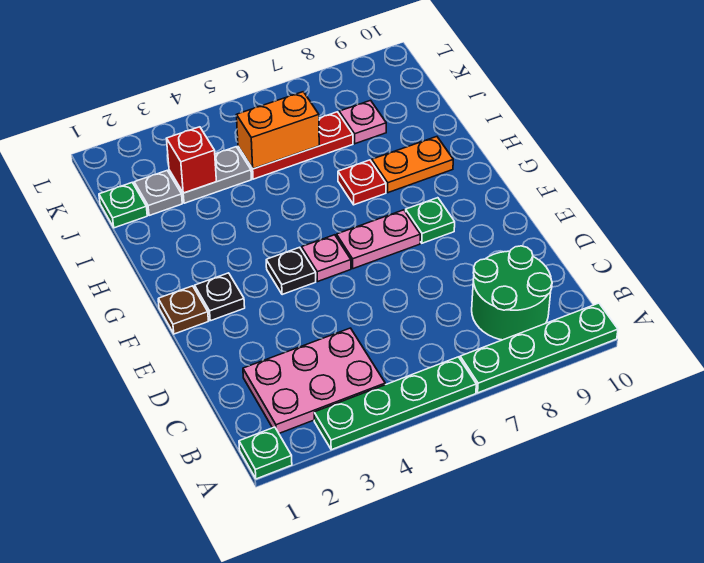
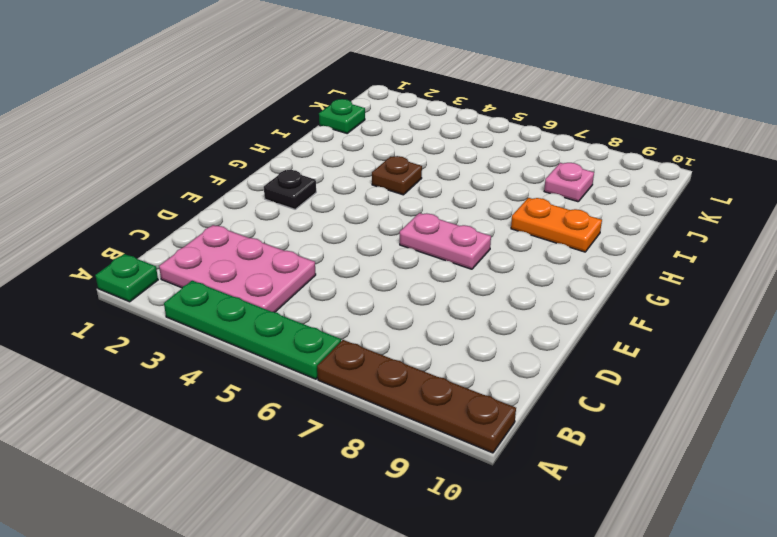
brown 1x4 plate [317,340,516,453] -> green 1x4 plate [460,303,618,393]
brown 1x1 plate [372,156,422,195] -> brown 1x1 plate moved to [158,286,208,334]
none -> green 2x2 round brick [472,246,552,340]
none -> black 1x1 plate [266,247,316,295]
none -> pink 1x1 plate [302,235,351,282]

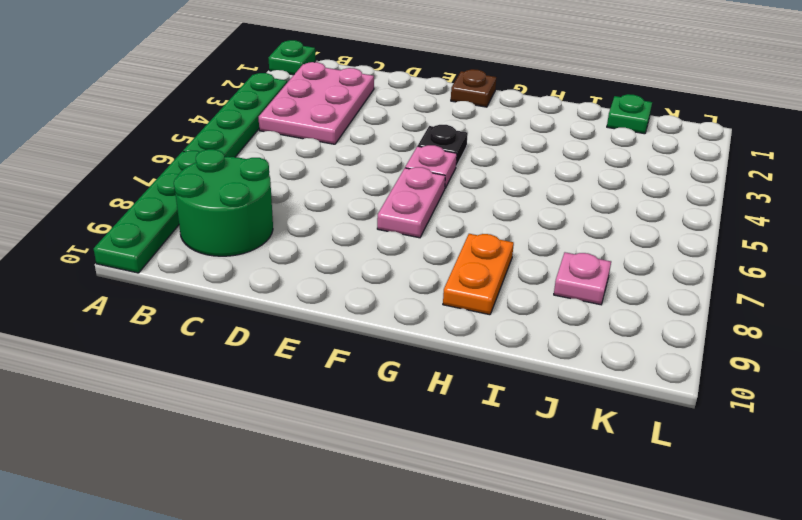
none -> black 1x1 plate [195,273,245,321]
none -> green 1x1 plate [406,198,455,243]
none -> red 1x1 plate [338,160,386,205]

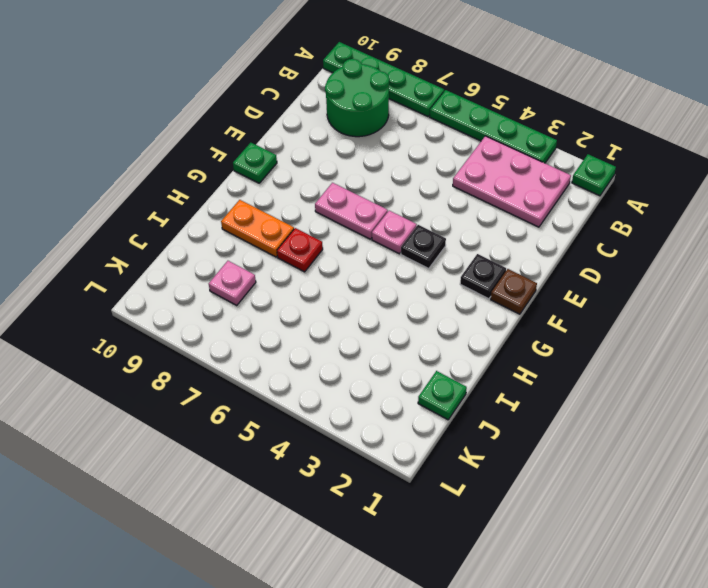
green 1x1 plate [233,143,277,183] -> green 1x1 plate moved to [406,198,455,243]
none -> grey 1x1 plate [134,171,182,216]
none -> grey 1x2 plate [169,147,252,203]
none -> red 1x3 plate [238,112,353,179]

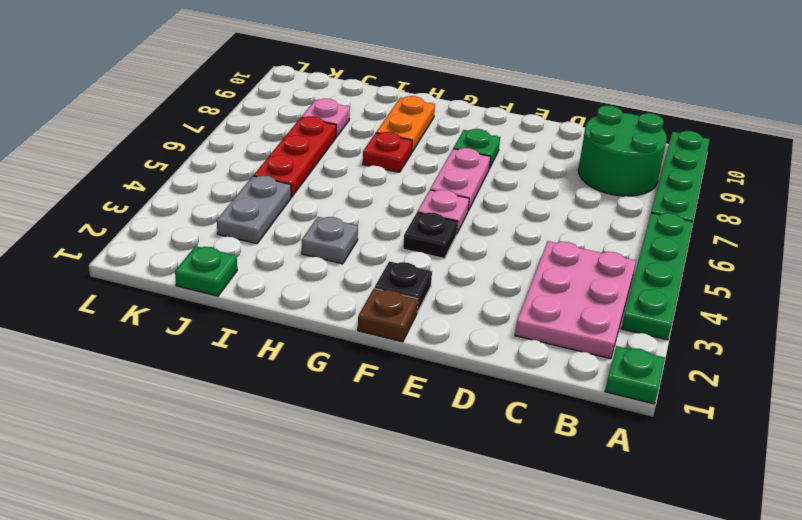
grey 1x1 plate [302,217,358,264] -> grey 1x1 plate moved to [134,171,182,216]
none -> red 1x1 brick [167,127,216,193]
none -> orange 1x2 brick [236,92,319,169]

